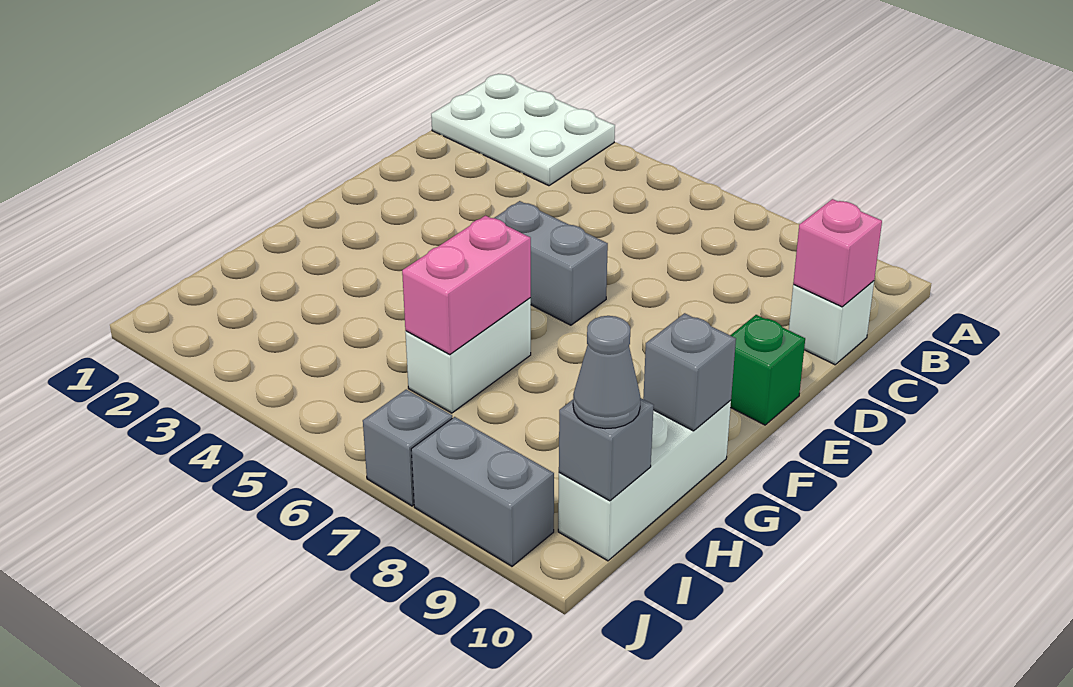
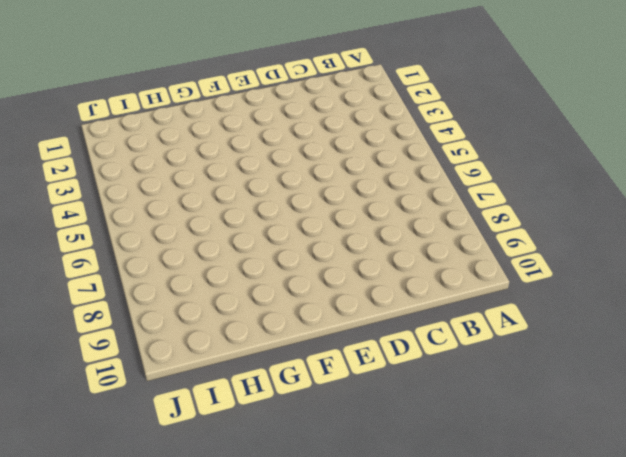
none -> white 2x3 plate [431,74,615,186]
none -> white 1x1 brick [789,281,874,365]
none -> grey 1x2 brick [495,201,608,325]

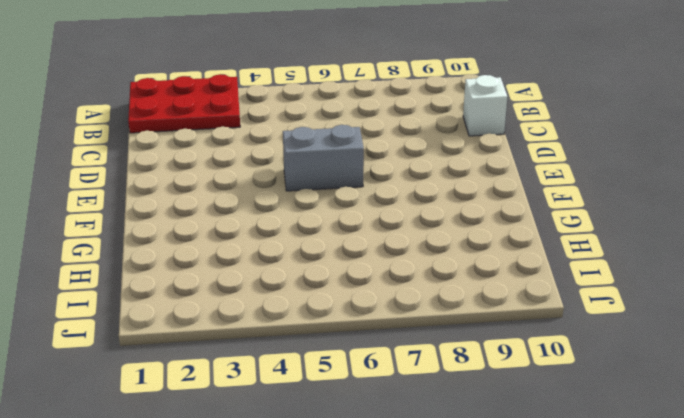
red 2x3 plate [128,74,240,133] -> white 2x3 plate [431,74,615,186]
none -> green 1x1 brick [730,315,805,425]
none -> white 1x2 brick [405,298,531,413]
none -> white 1x3 brick [558,400,731,561]

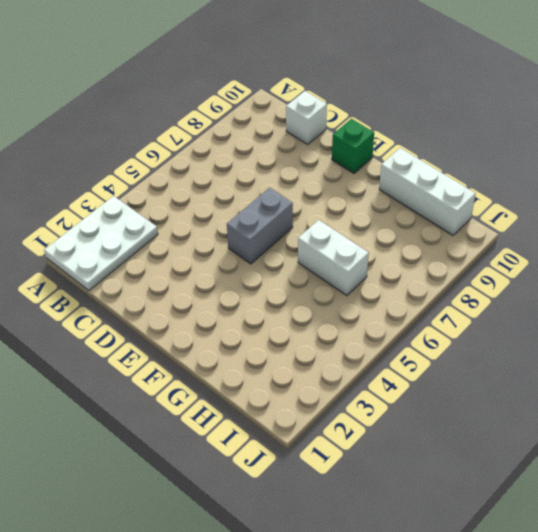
none -> grey 1x1 brick [363,390,452,506]
none -> grey 1x2 brick [411,417,554,566]
none -> pink 1x1 brick [793,199,882,307]

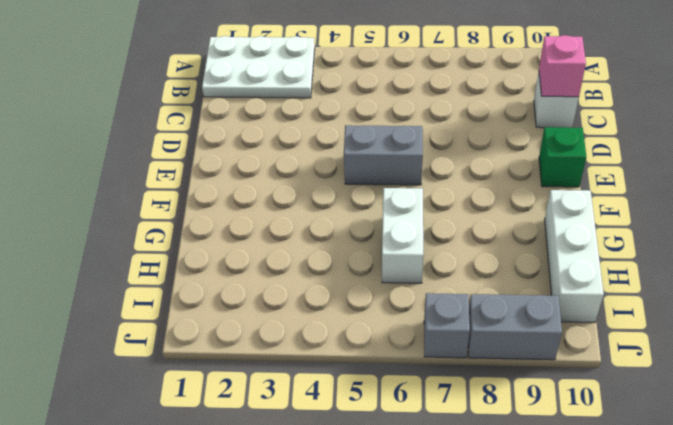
none -> pink 1x2 brick [402,216,531,354]
none -> grey 1x1 brick [643,313,736,431]
none -> grey 1x1 brick [559,398,654,501]

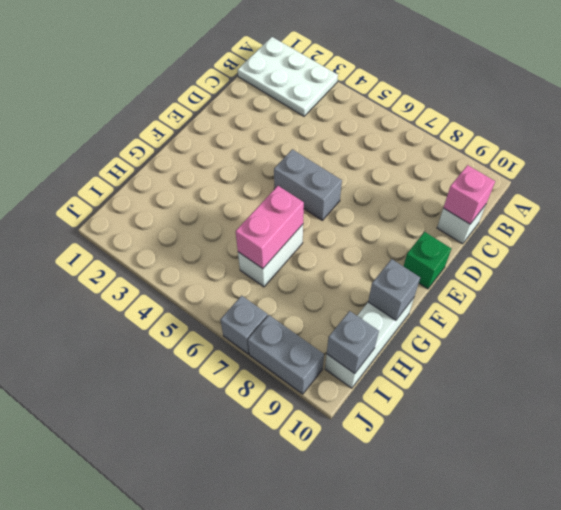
none -> grey 1x1 cone [573,316,641,429]

